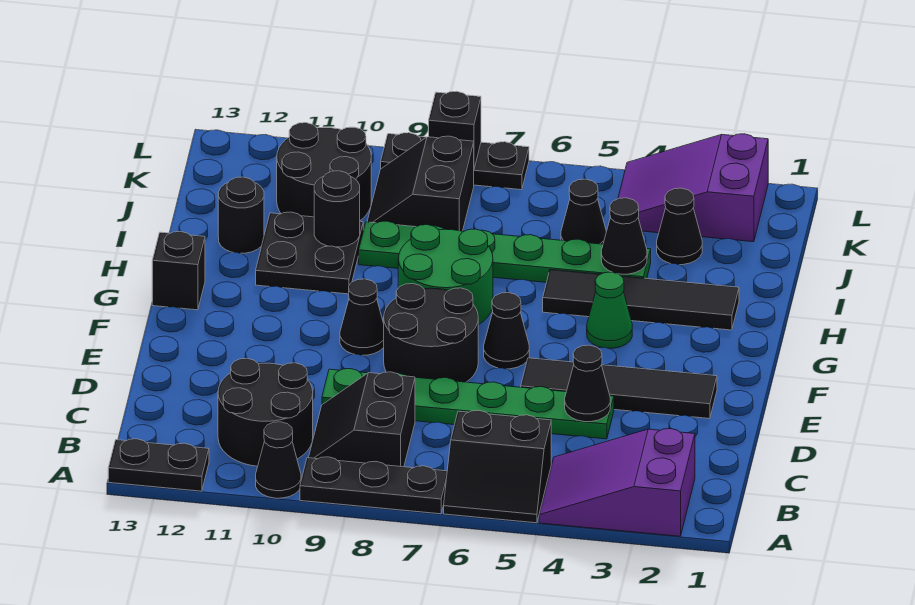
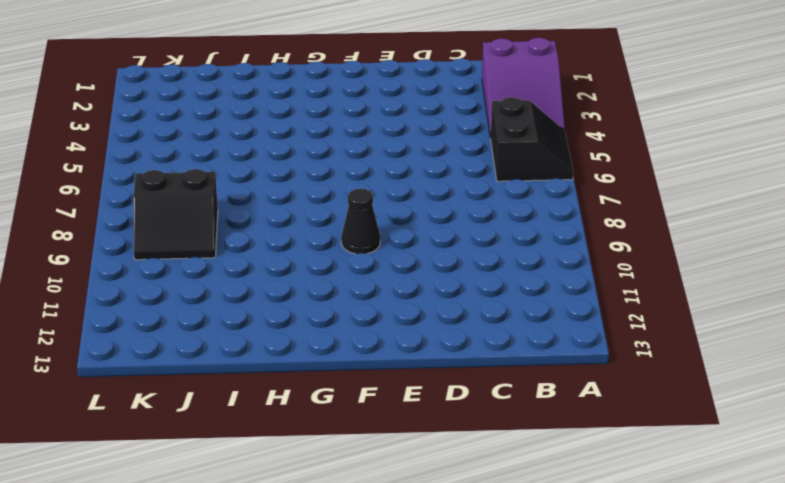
none -> black 1x3 plate [300,457,447,514]
none -> black 1x1 cone [256,422,301,498]
none -> black 1x2 plate [108,439,209,491]

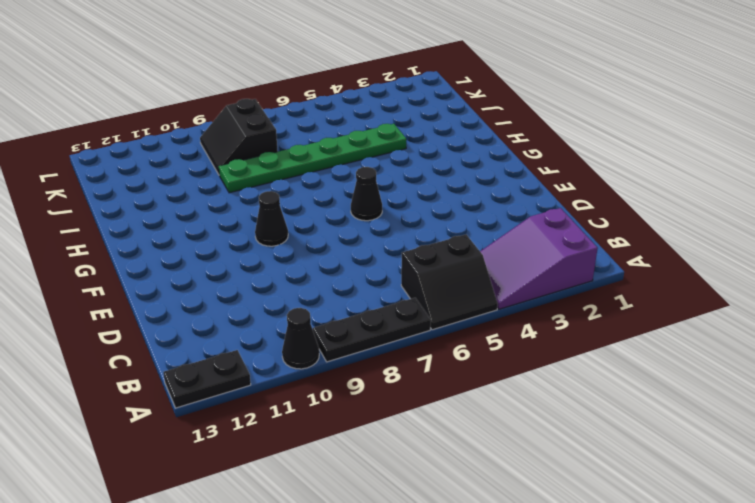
none -> black 2x2 slope [309,372,415,467]
none -> black 2x2 round brick [218,358,313,466]
none -> green 1x6 plate [322,369,614,439]

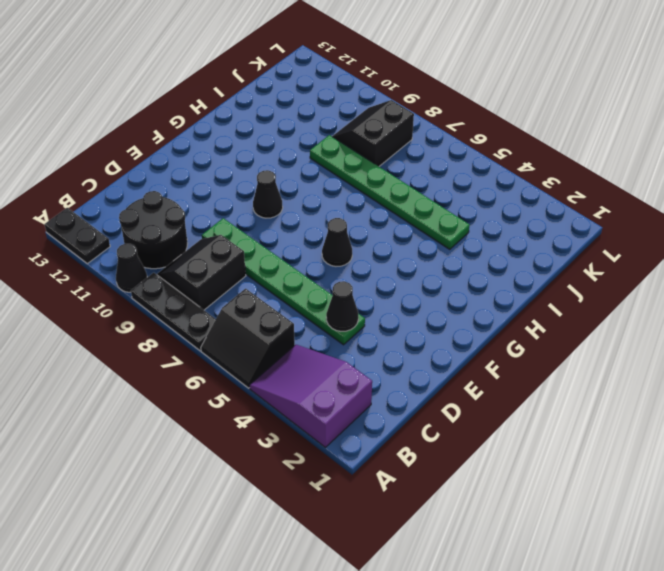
none -> black 1x4 tile [521,358,717,419]
none -> black 2x2 round brick [384,284,478,382]
none -> green 1x1 cone [587,272,632,348]

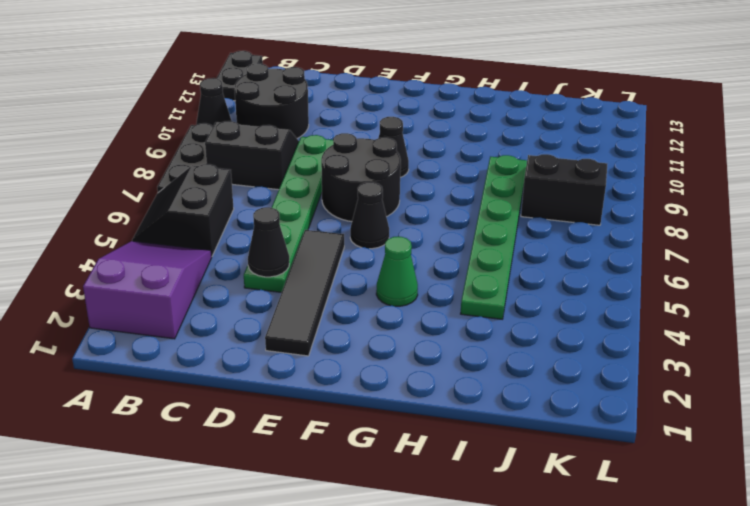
none -> green 2x2 round brick [398,225,493,325]
none -> black 1x1 brick [152,232,205,310]
none -> black 1x4 tile [543,270,739,330]

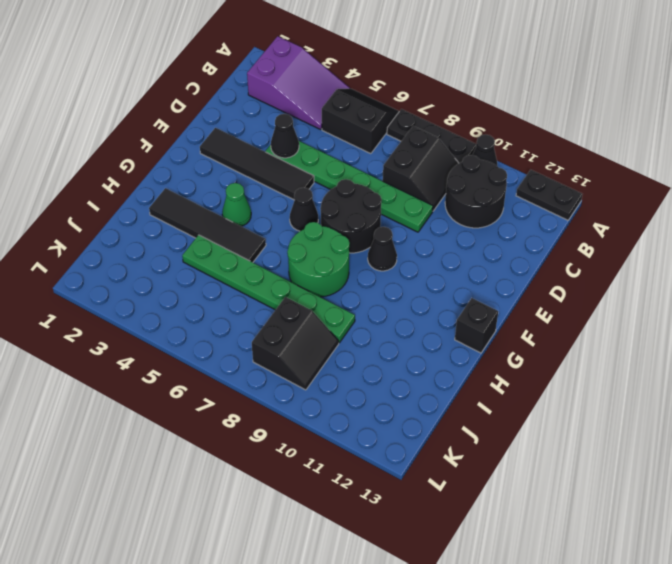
none -> black 2x2 plate [256,212,363,294]
none -> black 1x1 round brick [218,177,264,253]
none -> black 1x1 cone [657,188,702,265]

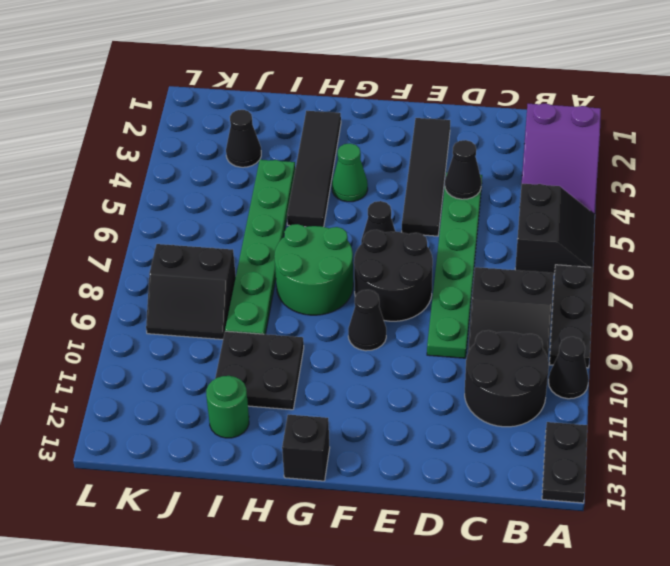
green 1x1 round brick [206,376,249,438] -> black 1x1 round brick [218,177,264,253]
none -> black 1x1 cone [561,179,606,244]
none -> black 2x2 round brick [277,123,371,220]
none -> purple 2x3 slope [618,134,768,242]

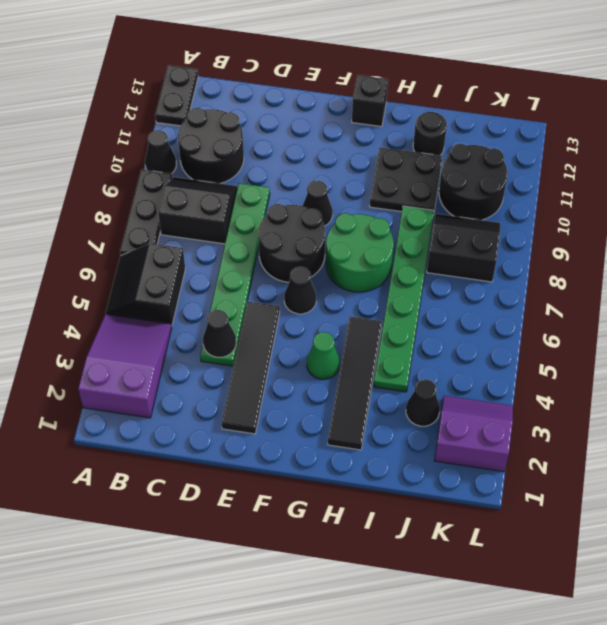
purple 2x2 slope [434,396,513,472] -> purple 2x3 slope [618,134,768,242]
none -> black 1x1 cone [561,179,606,244]
none -> black 1x3 plate [381,133,529,190]
none -> black 1x1 cone [601,198,647,274]

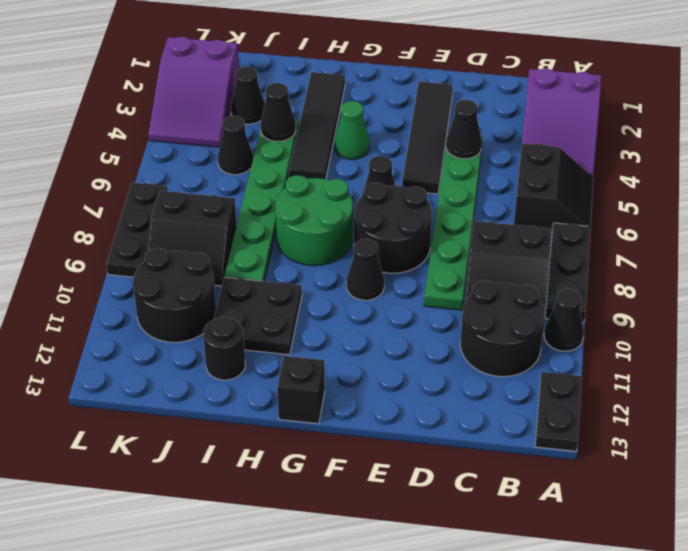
none -> black 1x1 round brick [314,171,360,247]
none -> black 1x1 brick [429,91,481,168]

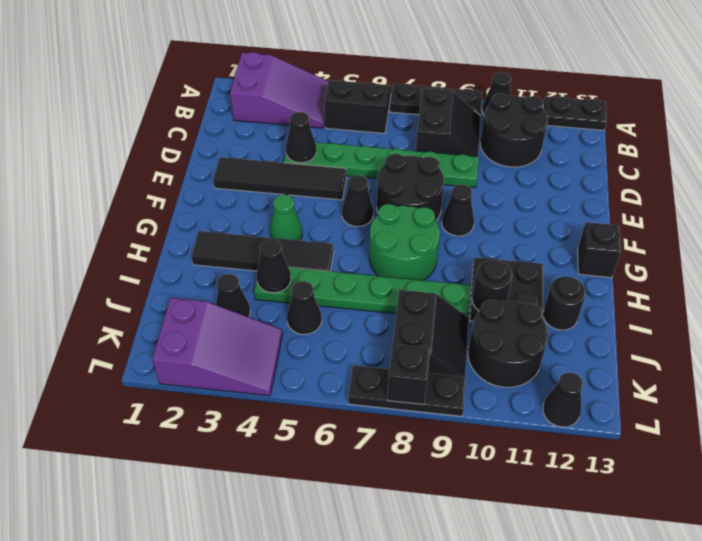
black 1x1 cone [543,372,583,427] -> none

